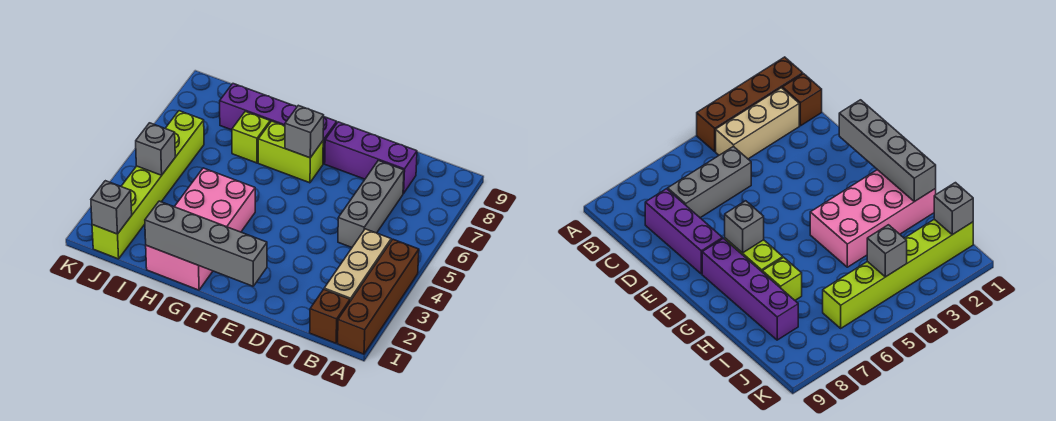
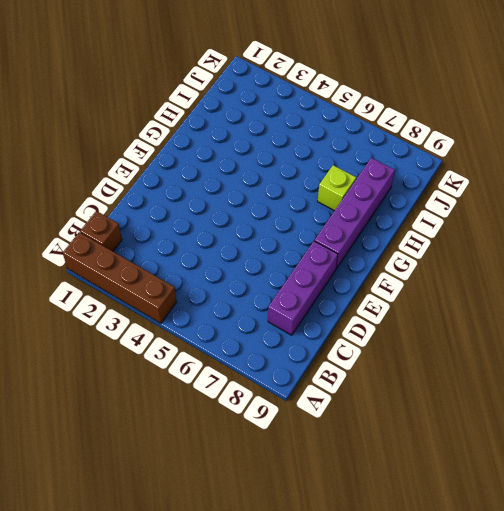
none -> tan 1x3 brick [324,229,391,301]
none -> grey 1x3 brick [338,160,404,247]
none -> lime 1x2 brick [258,121,323,183]

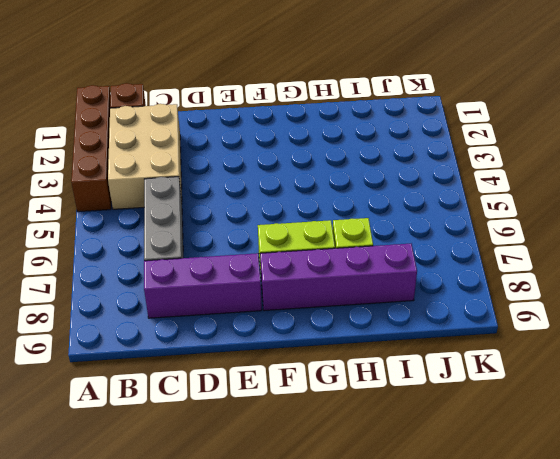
tan 2x3 brick [108,104,182,209] -> tan 1x3 brick [324,229,391,301]
none -> pink 2x4 brick [146,168,255,290]
none -> lime 1x6 brick [92,111,204,259]
none -> grey 1x4 brick [145,201,267,286]

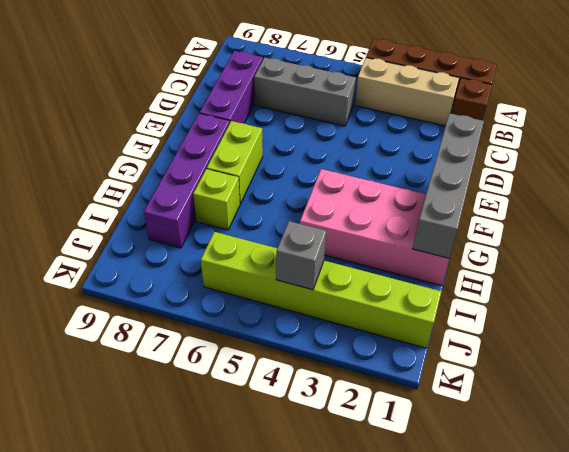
none -> grey 1x1 brick [285,105,324,158]
none -> grey 1x1 brick [91,181,132,234]

